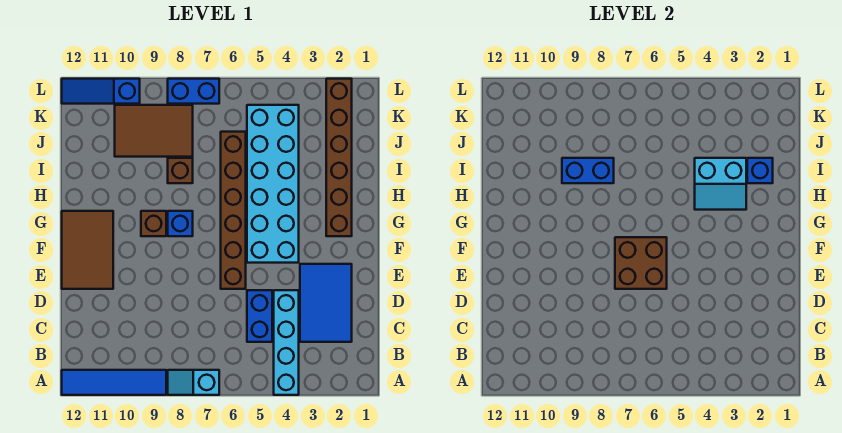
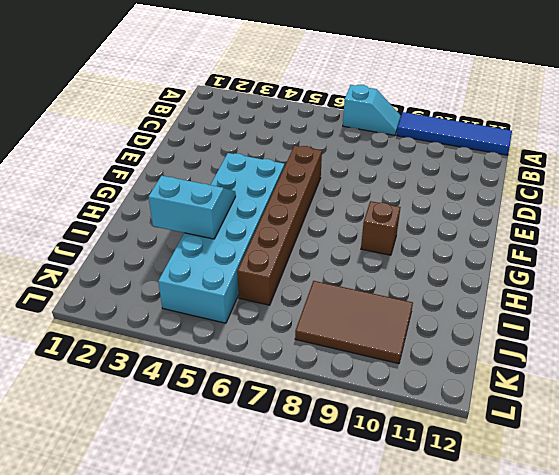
none -> cyan 1x4 brick [274,290,299,395]
none -> blue 2x3 tile [300,264,352,342]
none -> blue 1x2 brick [247,290,272,342]

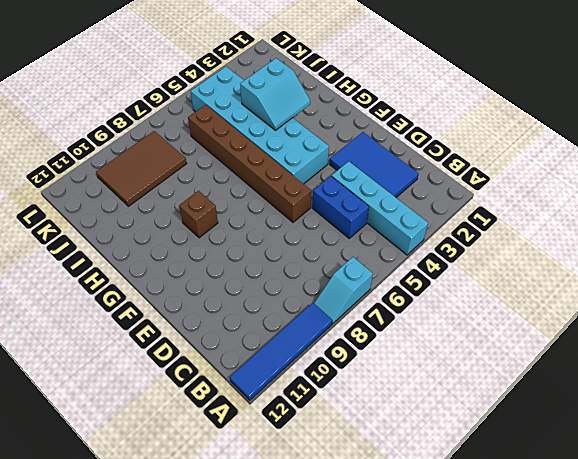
none -> brown 2x3 tile [62,211,113,289]
none -> brown 1x6 brick [326,79,352,236]
none -> blue 1x1 brick [168,211,193,236]

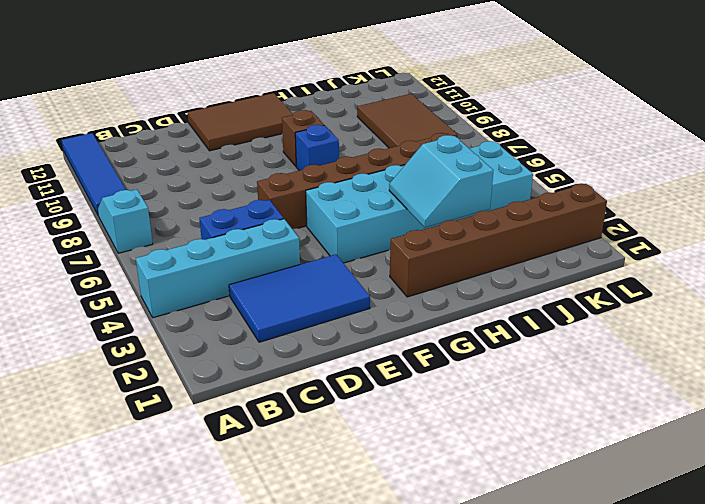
none -> brown 1x1 brick [168,158,193,183]
none -> blue 1x2 brick [168,79,219,104]
none -> blue 1x3 slope [62,79,140,104]

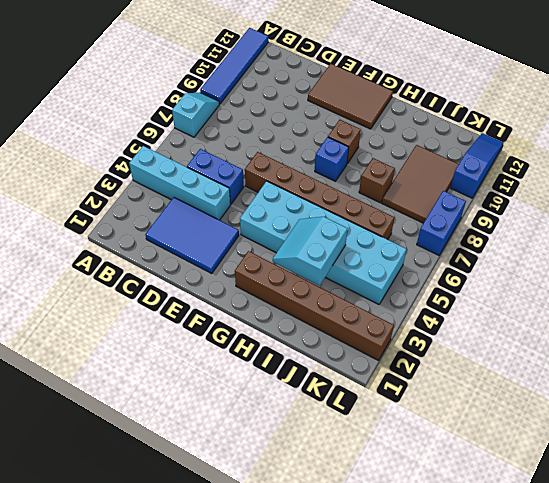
none -> brown 2x2 brick [615,237,667,289]
none -> blue 1x1 brick [747,158,773,183]
none -> blue 1x2 brick [562,158,614,183]

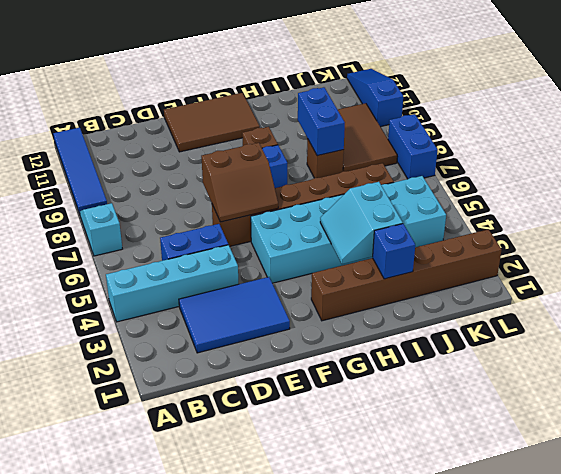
brown 2x2 slope [201,143,278,222] -> brown 2x2 brick [615,237,667,289]

